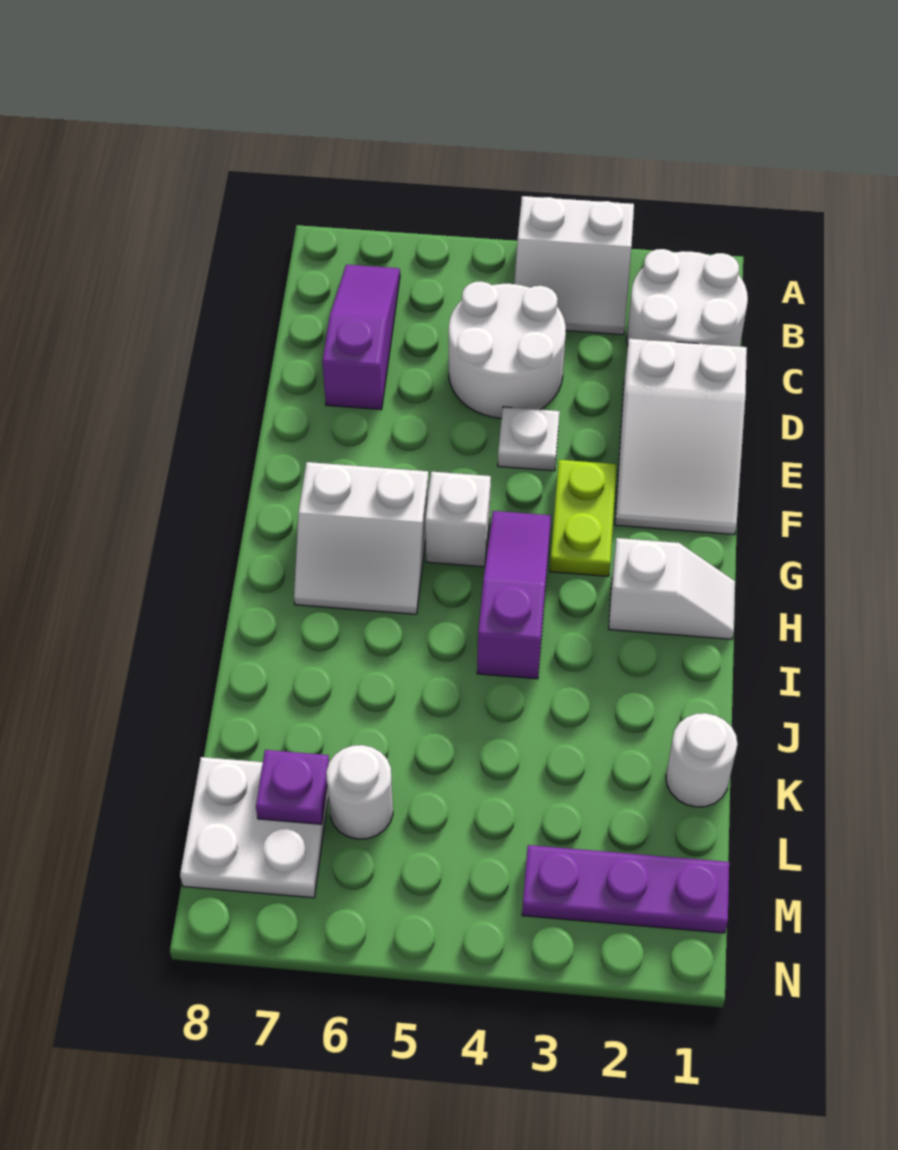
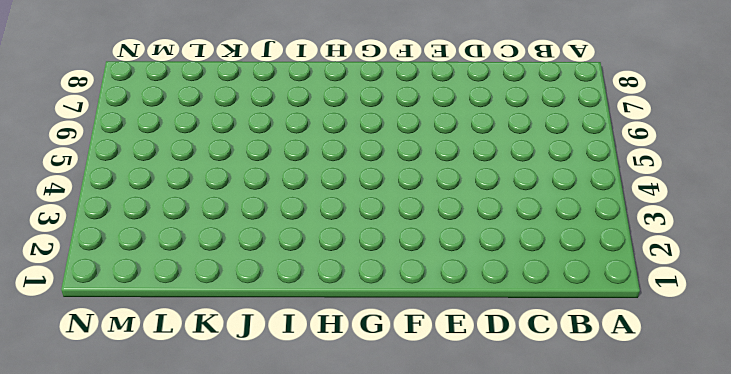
none -> white 2x2 slope [514,196,634,335]
none -> white 2x2 round brick [627,249,748,346]
none -> purple 1x3 slope [322,265,400,409]

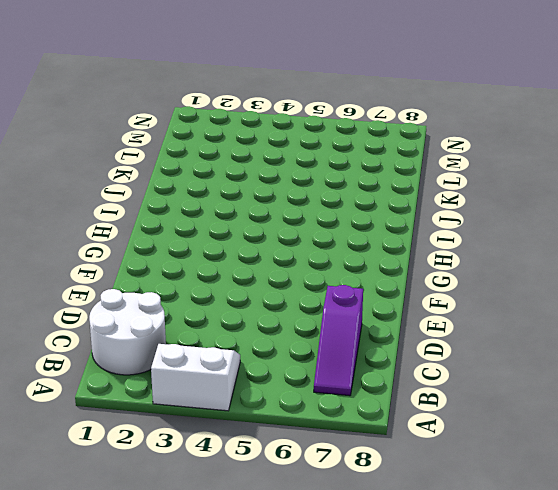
none -> white 2x2 round brick [449,281,566,418]
none -> white 2x3 slope [615,339,747,535]
none -> white 1x1 plate [498,407,560,471]

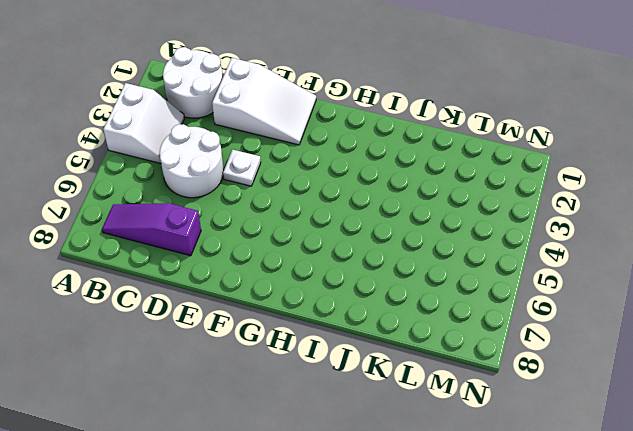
none -> lime 1x2 plate [550,460,617,576]
none -> purple 1x3 slope [477,511,551,679]
none -> white 1x1 brick [425,472,491,567]

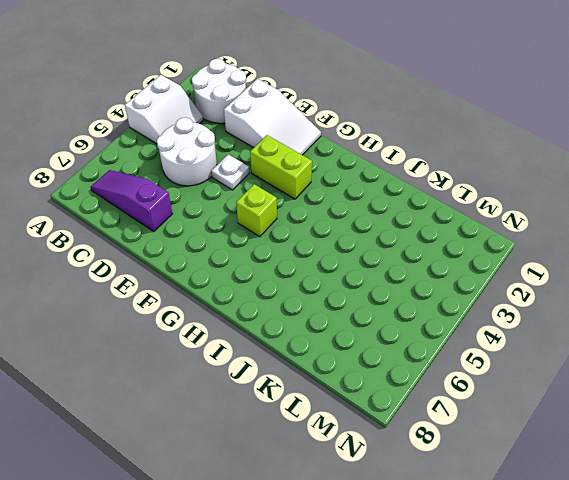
lime 1x2 brick [250,135,312,199] -> lime 1x2 plate [550,460,617,576]
lime 1x1 brick [236,184,277,237] -> white 1x1 brick [425,472,491,567]
none -> purple 1x3 slope [477,511,551,679]
none -> white 2x2 slope [294,462,428,614]
none -> white 1x2 slope [609,538,735,639]

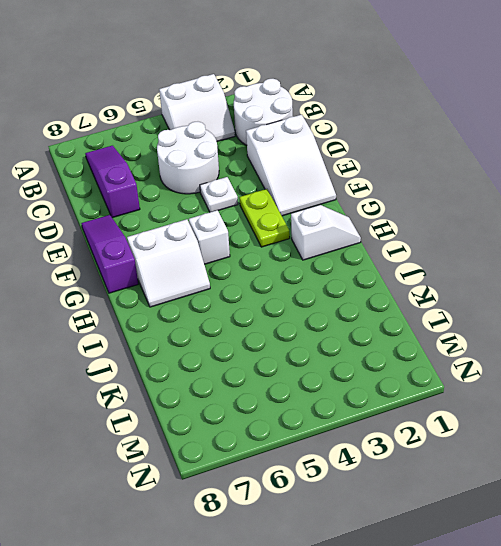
purple 1x3 slope [82,215,138,293] -> purple 1x3 slope moved to [477,511,551,679]
none -> white 1x1 round brick [666,713,737,807]
none -> white 1x1 round brick [326,745,393,839]
none -> white 2x2 plate [180,757,328,898]

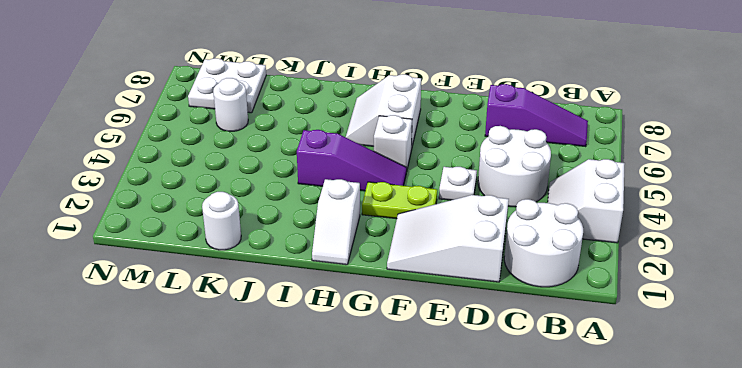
none -> purple 1x3 plate [522,845,729,933]
none -> purple 1x1 plate [256,750,329,824]

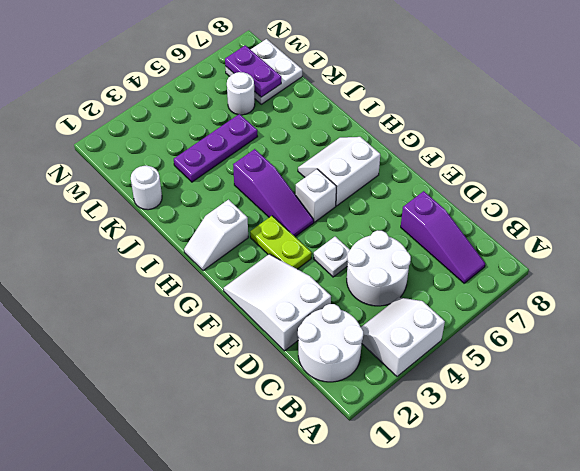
purple 1x3 plate [174,114,258,182] -> purple 1x3 plate moved to [522,845,729,933]
purple 1x2 plate [225,45,281,97] -> purple 1x1 plate [256,750,329,824]

